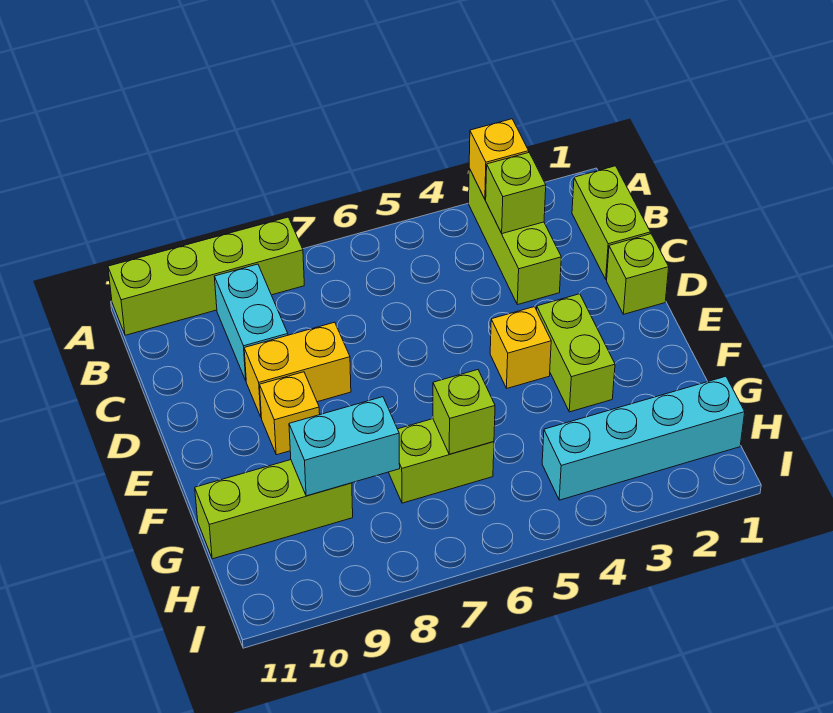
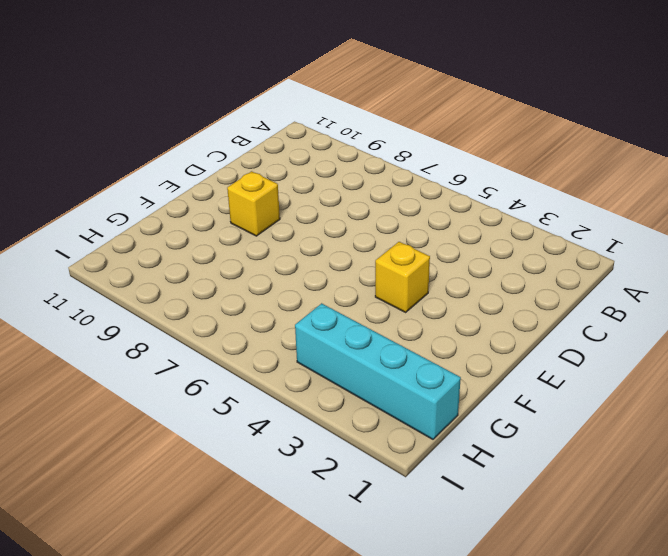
none -> lime 1x3 brick [469,169,561,305]
none -> lime 1x4 brick [108,217,304,335]
none -> lime 1x2 brick [572,166,650,280]

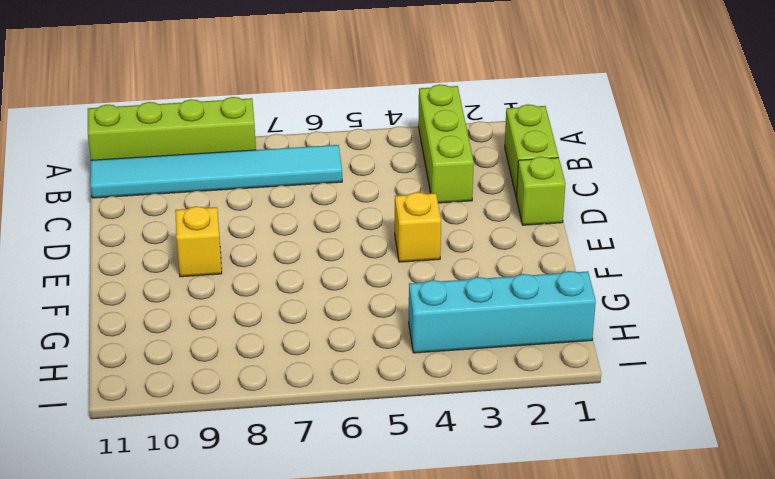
cyan 1x6 tile [90,145,342,198] -> cyan 1x2 brick [214,264,288,380]
none -> yellow 1x2 brick [244,322,351,417]
none -> lime 1x2 brick [537,294,615,412]
none -> lime 1x2 brick [389,419,494,503]

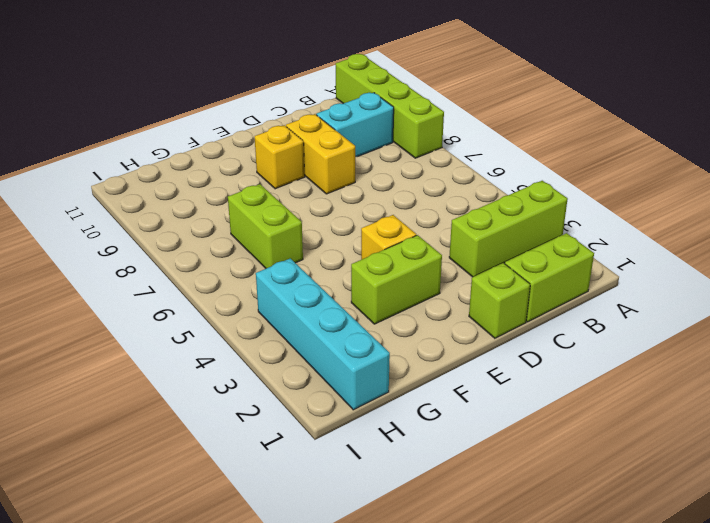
none -> lime 1x3 brick [195,460,353,559]
none -> yellow 1x1 brick [469,119,529,199]
none -> lime 1x1 brick [486,153,546,234]

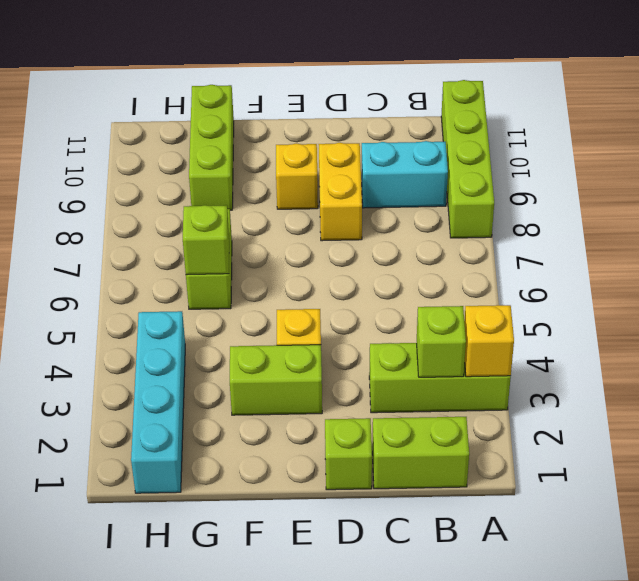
none -> cyan 1x2 brick [289,397,400,496]

